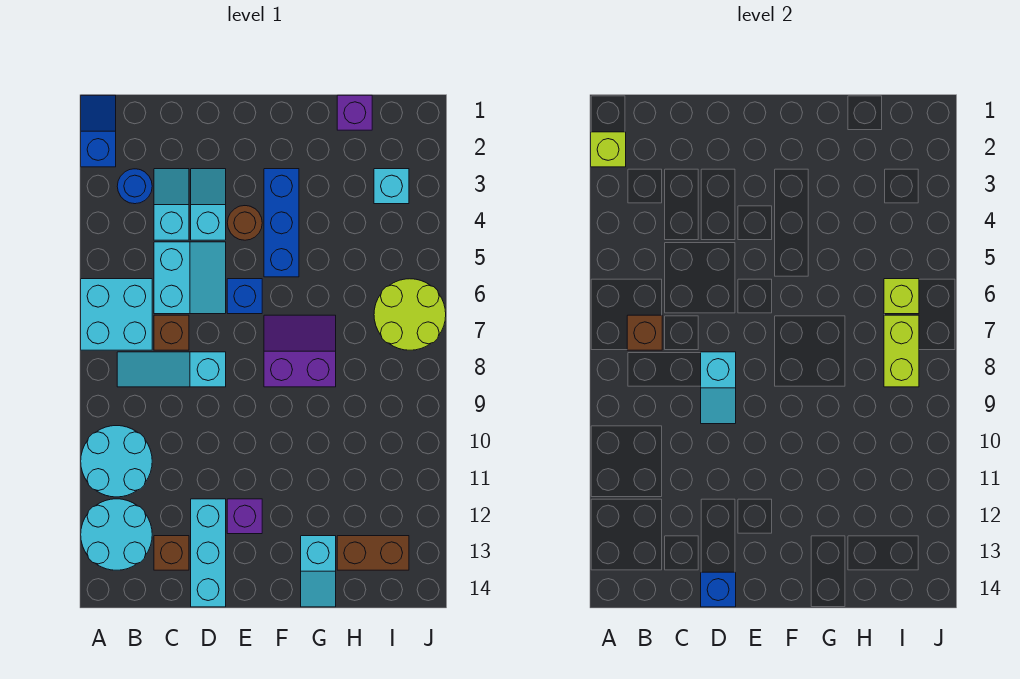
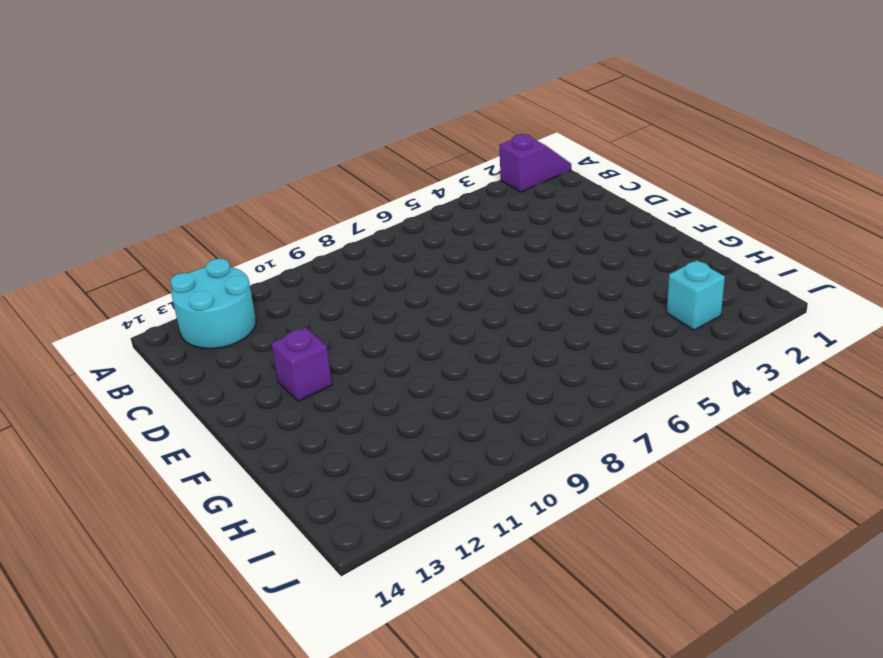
purple 1x2 slope [499,134,571,192] -> blue 1x2 slope [81,95,116,167]
none -> cyan 2x2 brick [81,279,152,350]
none -> cyan 2x2 round brick [81,426,152,497]
none -> blue 1x1 round brick [117,169,152,204]

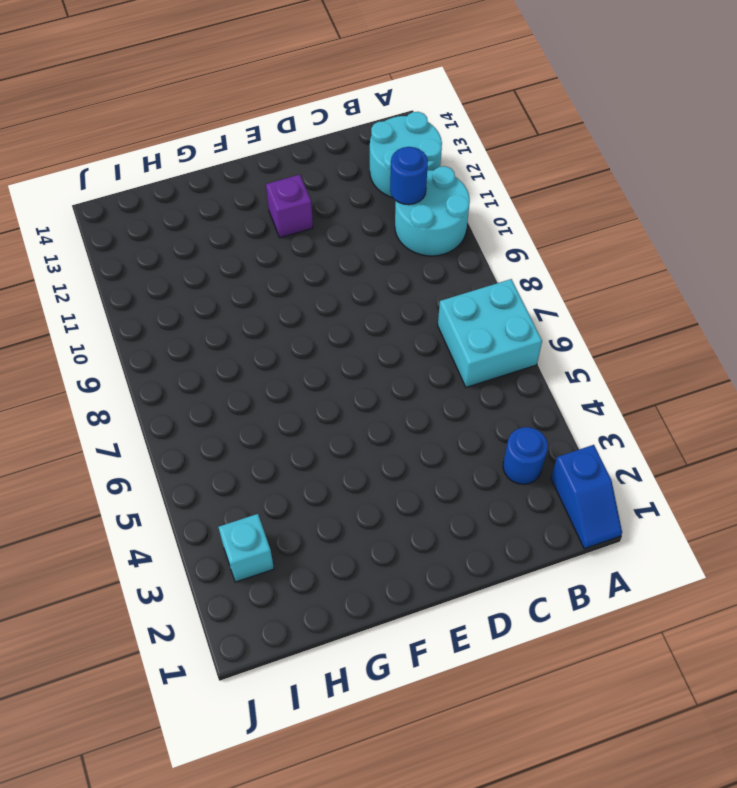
blue 1x1 round brick [390,147,428,205] -> none
none -> cyan 1x3 slope [117,352,226,387]
none -> cyan 1x2 slope [154,169,189,240]
none -> cyan 2x2 slope [154,242,226,314]

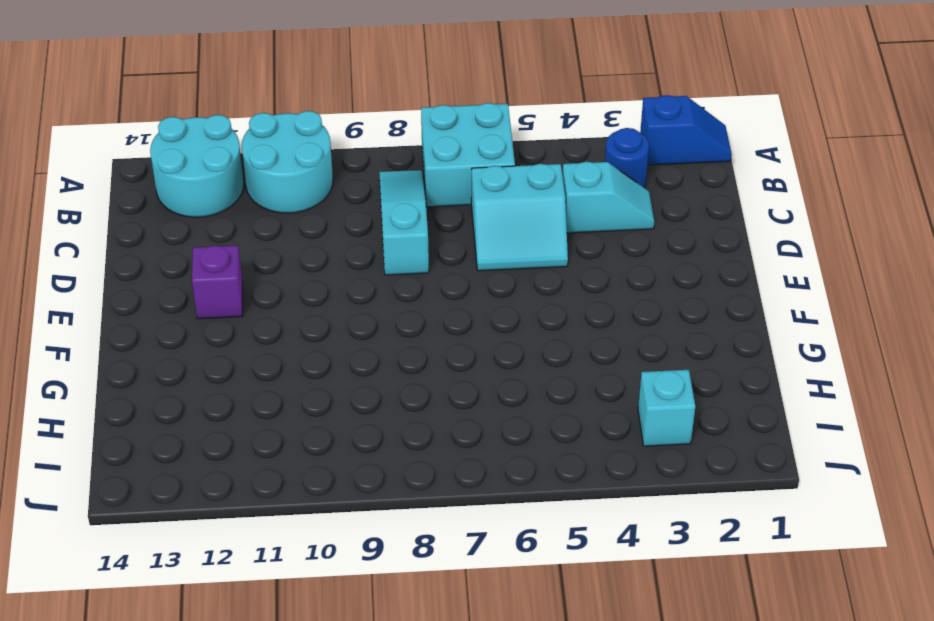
none -> brown 1x1 brick [154,315,189,350]
none -> brown 1x1 brick [154,536,189,570]
none -> cyan 1x2 slope [191,169,226,240]

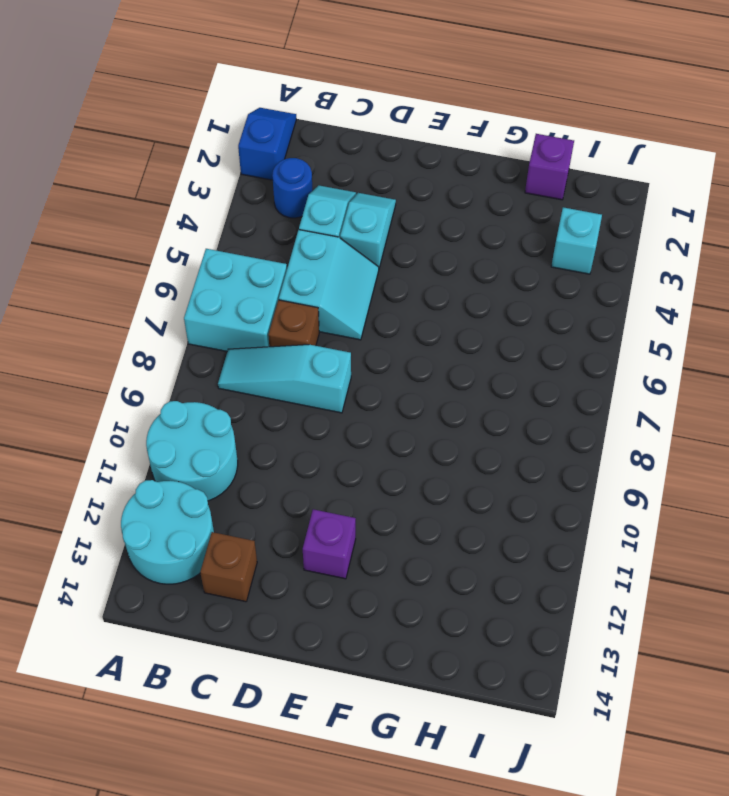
none -> cyan 1x3 brick [191,499,226,607]
none -> brown 1x1 round brick [227,206,262,240]
none -> blue 1x1 brick [227,279,262,314]

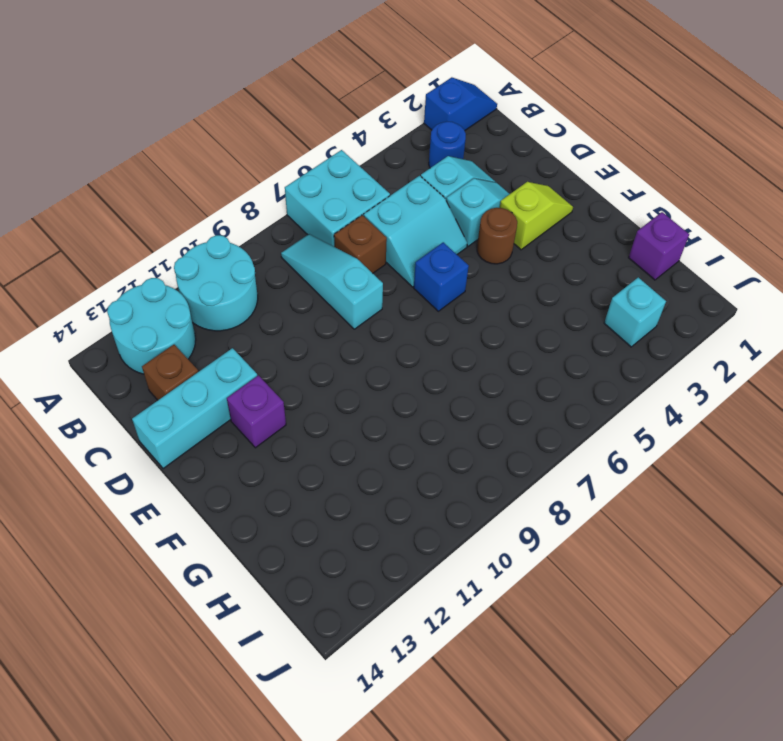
lime 1x2 slope [500,182,573,250] -> none
none -> blue 1x3 brick [264,169,299,277]
none -> purple 2x2 slope [264,315,336,387]
none -> cyan 1x2 slope [301,536,336,607]

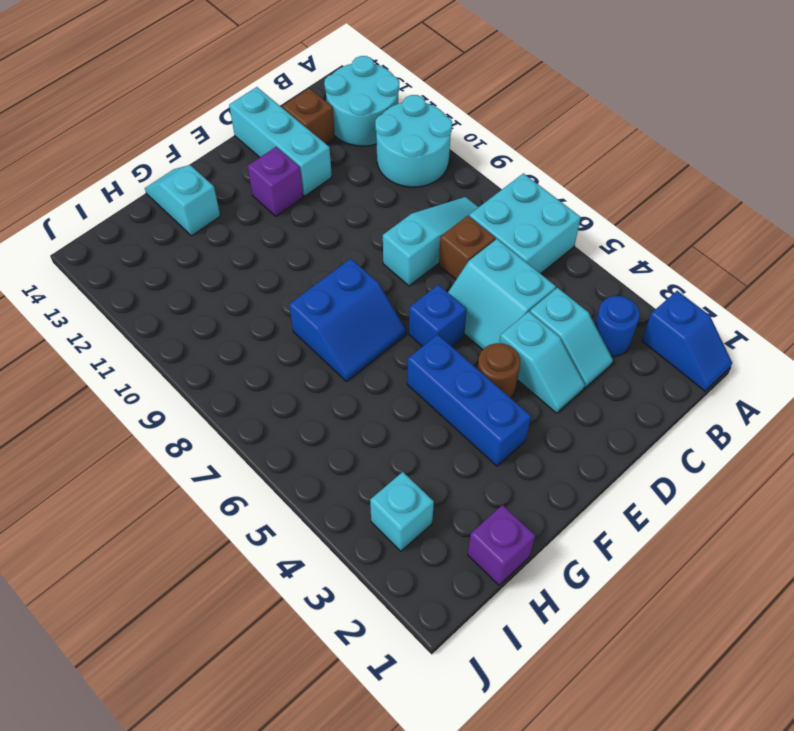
blue 2x2 slope [289,259,406,381] -> purple 2x2 slope [264,315,336,387]
none -> brown 1x2 brick [337,536,409,570]
none -> lime 2x2 round brick [374,279,446,350]
none -> lime 1x1 brick [591,132,626,167]

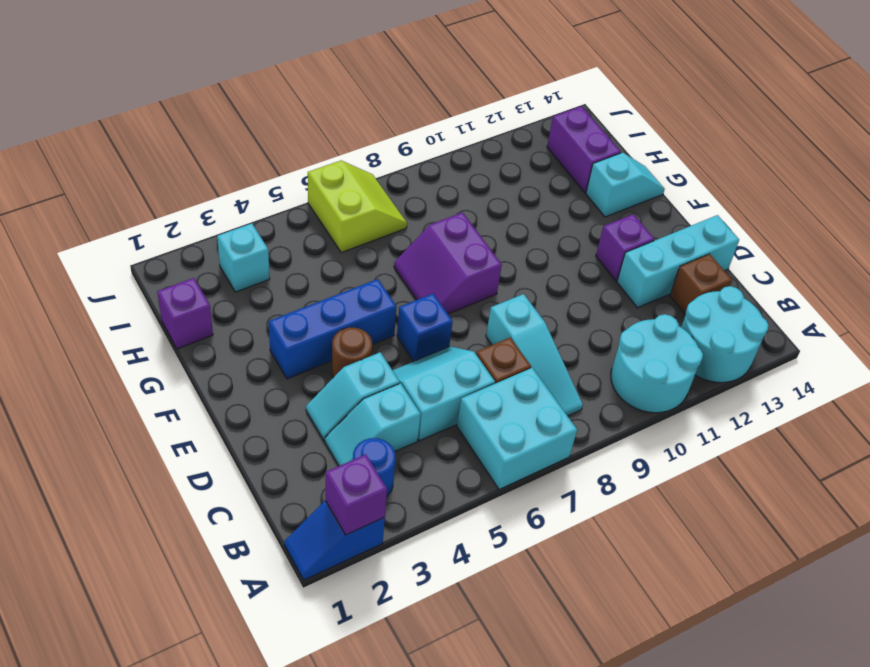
purple 1x1 brick [325,455,387,535] -> lime 1x1 brick [591,132,626,167]
purple 1x2 brick [547,106,621,193] -> brown 1x2 brick [337,536,409,570]
lime 2x2 slope [308,161,407,253] -> lime 2x2 round brick [374,279,446,350]
none -> brown 1x1 brick [627,315,662,350]
none -> cyan 1x2 slope [701,352,736,424]
none -> blue 1x1 brick [701,572,736,607]

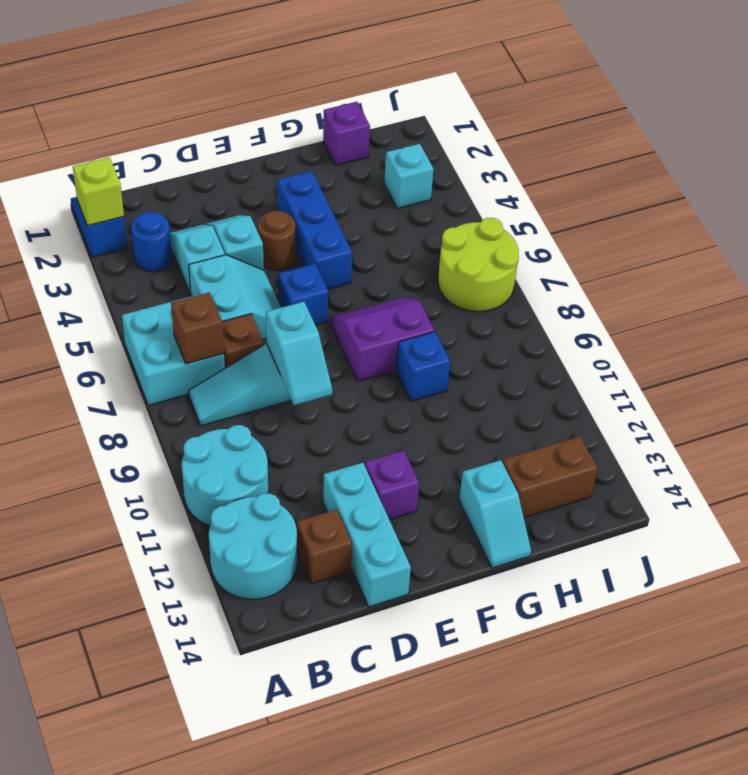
blue 1x1 brick [397,332,450,401] -> blue 1x1 brick moved to [701,572,736,607]
none -> lime 1x1 brick [884,279,919,314]
none -> lime 1x2 brick [884,315,919,387]

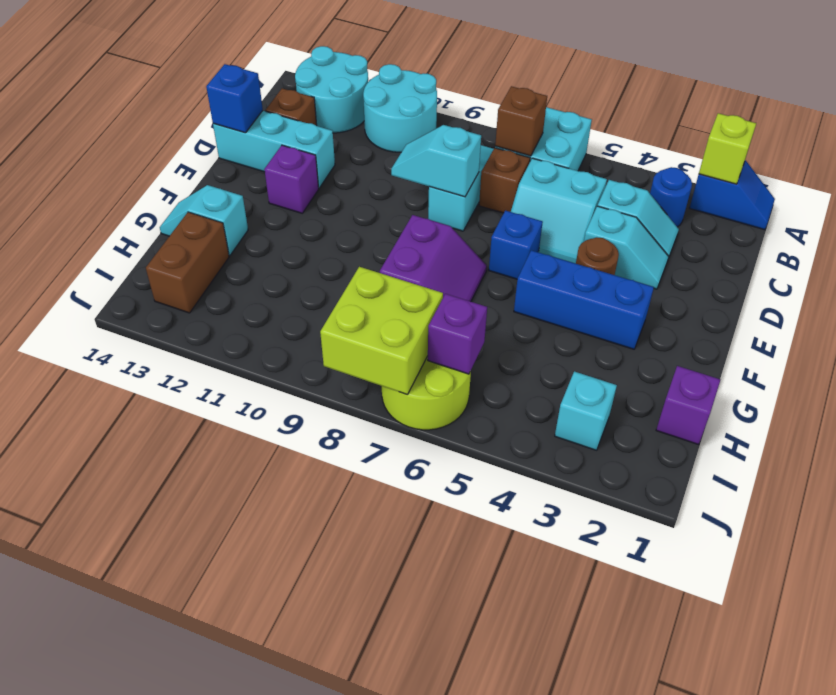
purple 1x1 brick [428,294,487,374] -> lime 1x1 brick [884,279,919,314]
lime 2x2 brick [320,267,443,395] -> lime 1x2 brick [884,315,919,387]

